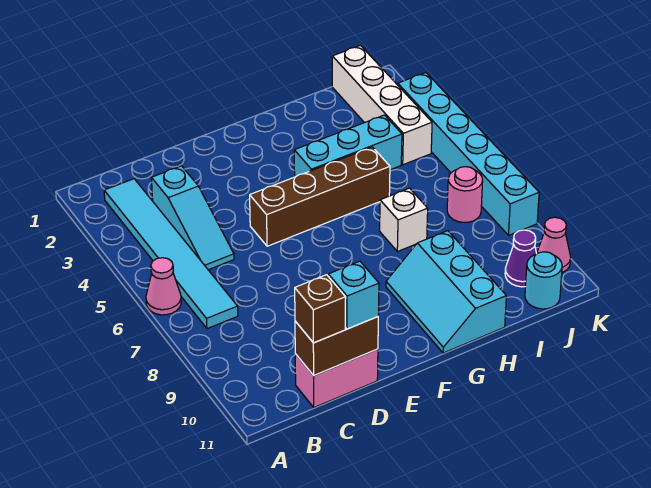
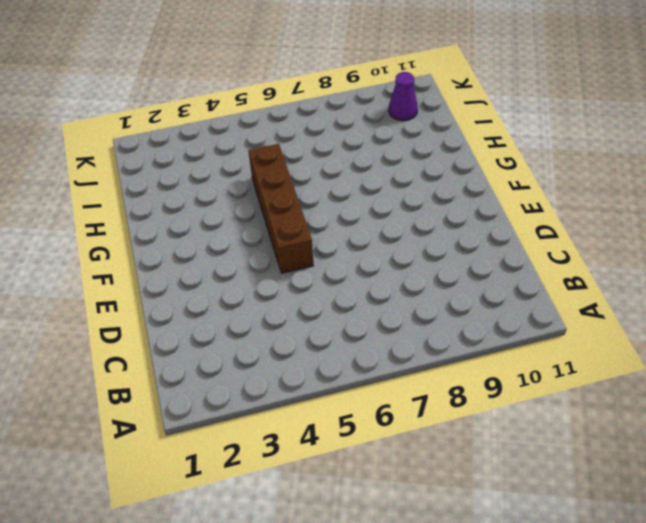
none -> pink 1x1 cone [146,258,181,315]
none -> cyan 1x6 tile [104,179,238,329]
none -> cyan 1x3 slope [151,166,234,270]

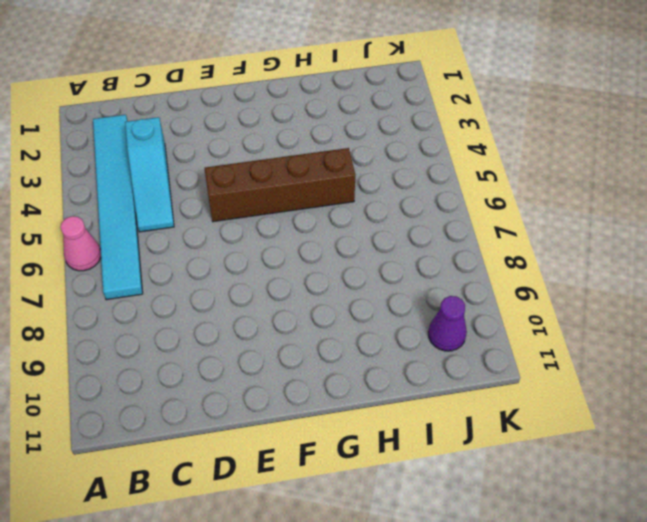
none -> pink 1x2 brick [295,349,378,407]
none -> cyan 1x3 brick [294,115,402,177]
none -> cyan 2x3 slope [386,231,506,353]

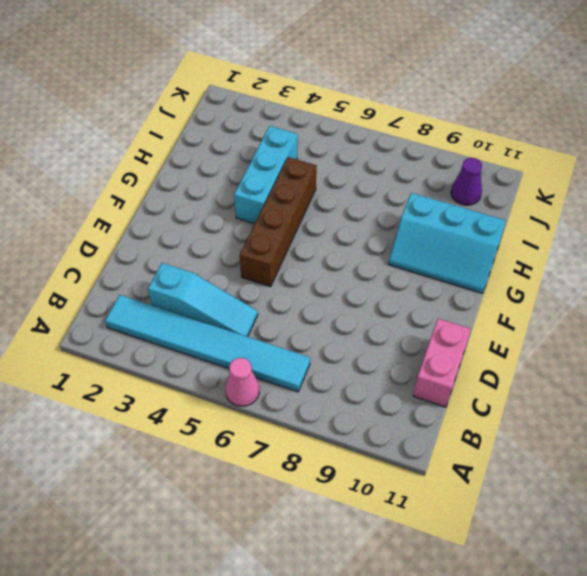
none -> white 1x1 brick [380,188,428,252]
none -> white 1x4 brick [332,46,432,165]
none -> pink 1x1 round brick [447,167,483,222]

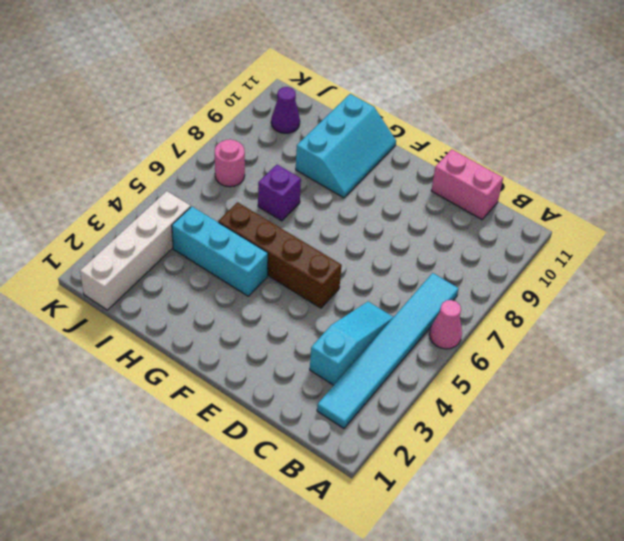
purple 1x1 brick [258,165,301,221] -> white 1x1 brick [380,188,428,252]
none -> cyan 1x1 round brick [525,252,562,309]
none -> cyan 1x6 brick [398,73,539,235]
none -> pink 1x1 cone [537,217,571,273]

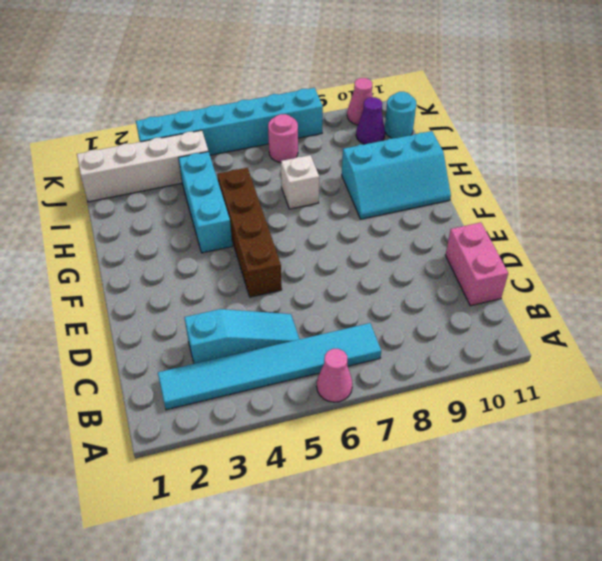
none -> brown 1x2 brick [295,317,378,375]
none -> brown 1x1 brick [295,275,346,343]
none -> cyan 1x1 brick [328,261,379,329]

